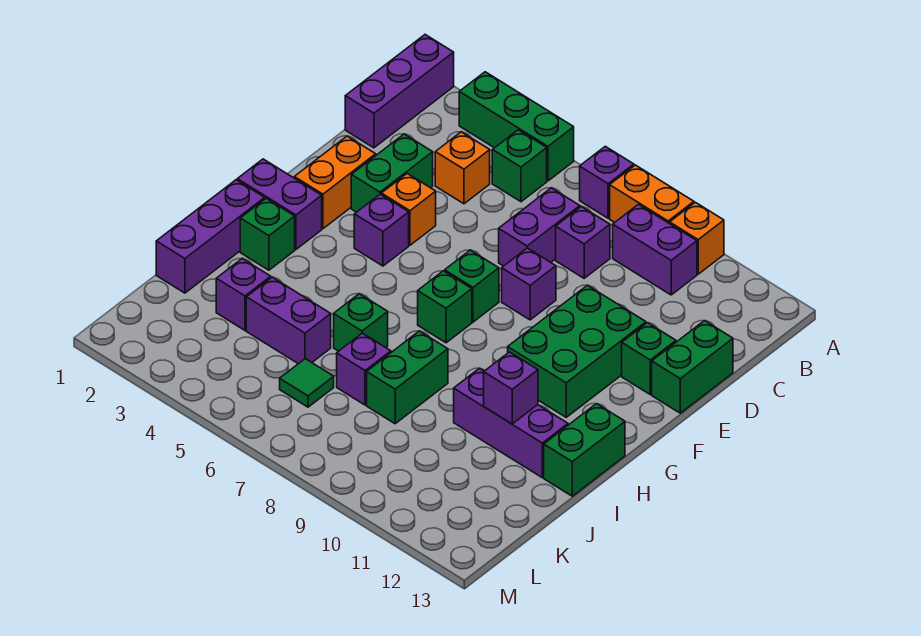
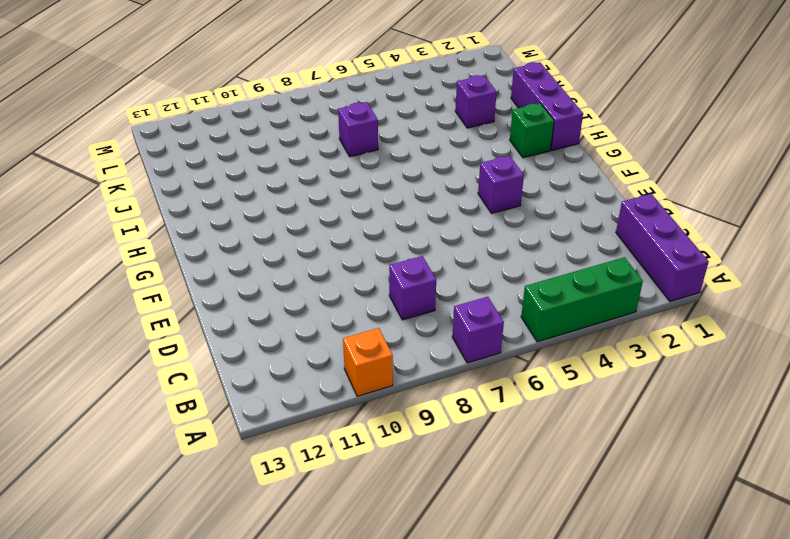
none -> orange 1x2 brick [610,165,694,224]
none -> green 1x1 brick [492,130,547,202]
none -> purple 1x2 brick [613,204,697,295]
none -> orange 1x1 brick [435,132,490,204]

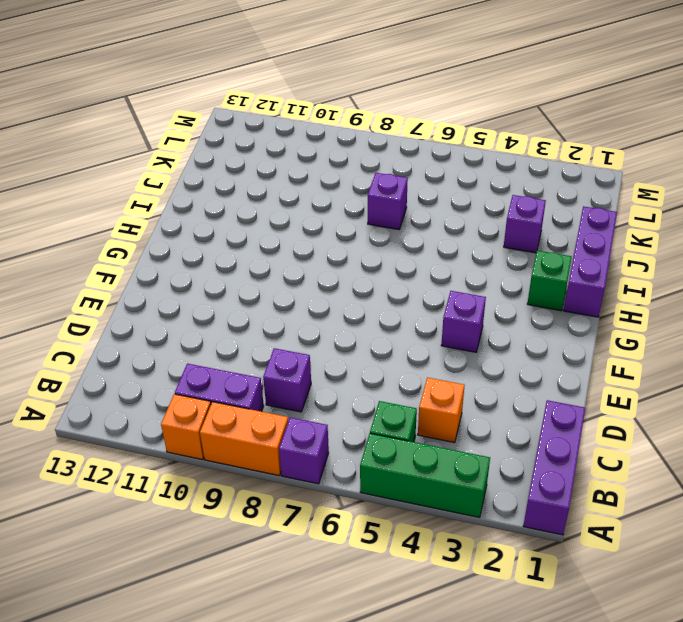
none -> purple 1x2 brick [499,188,580,266]
none -> green 1x2 brick [351,134,433,212]
none -> green 1x2 brick [652,321,733,413]
none -> orange 1x2 brick [294,136,376,229]

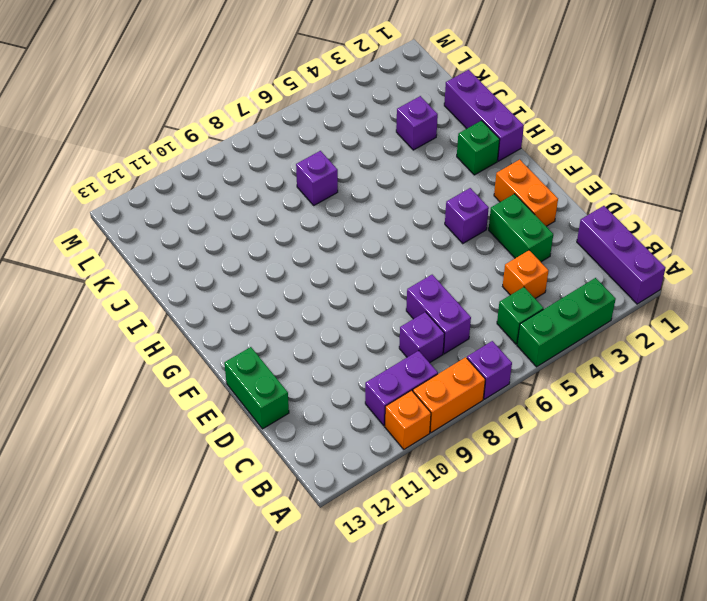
none -> orange 1x1 brick [381,174,436,245]
none -> purple 1x1 brick [502,248,556,320]
none -> green 2x3 brick [508,285,646,417]
none -> green 1x1 brick [622,323,676,394]

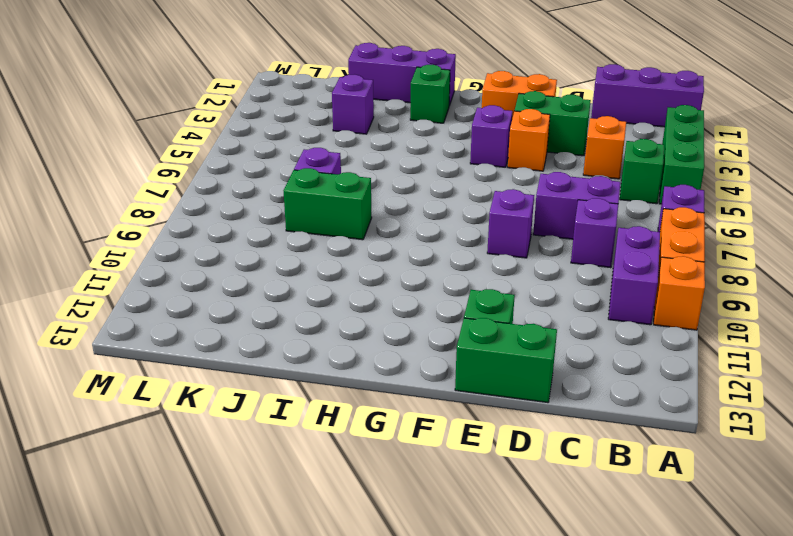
none -> green 2x3 brick [508,285,646,417]
none -> green 1x1 brick [445,250,499,322]
none -> purple 1x2 brick [237,159,322,249]
none -> green 1x1 brick [418,271,472,343]

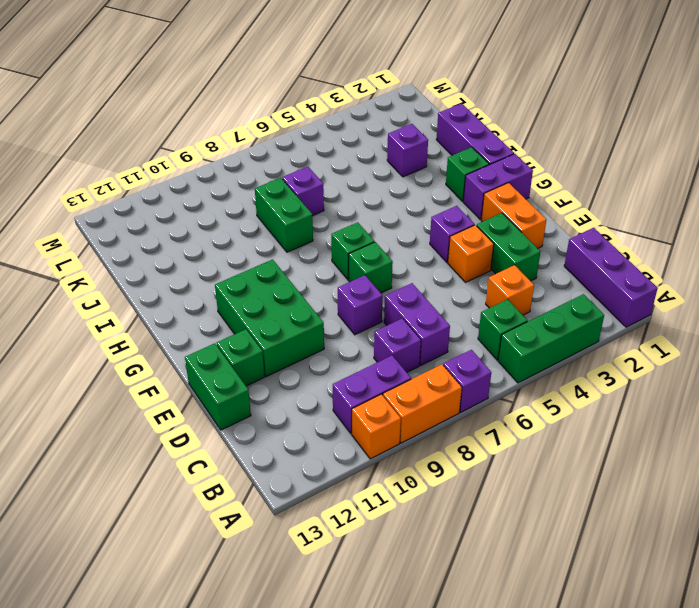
none -> green 1x2 brick [544,404,625,496]
none -> green 1x1 brick [334,294,388,351]
none -> purple 1x3 brick [454,368,568,477]
none -> purple 1x2 brick [246,277,331,364]

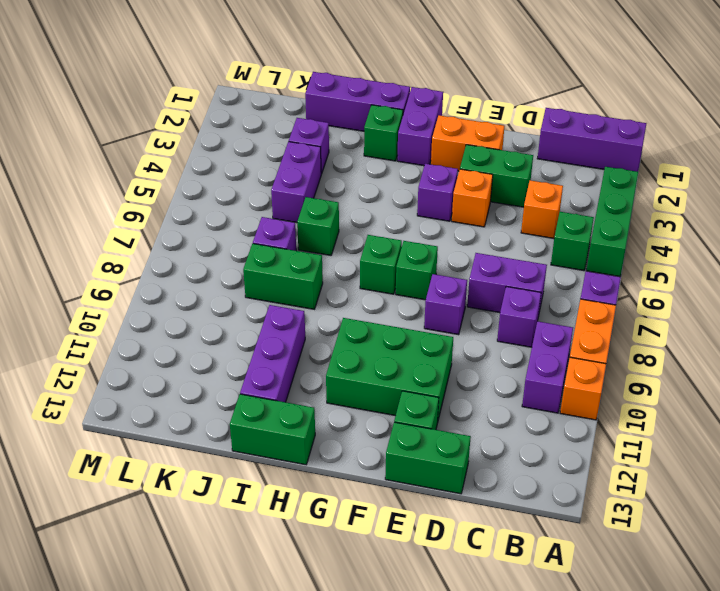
none -> green 1x1 tile [280,359,334,407]
none -> purple 1x1 brick [484,352,538,424]

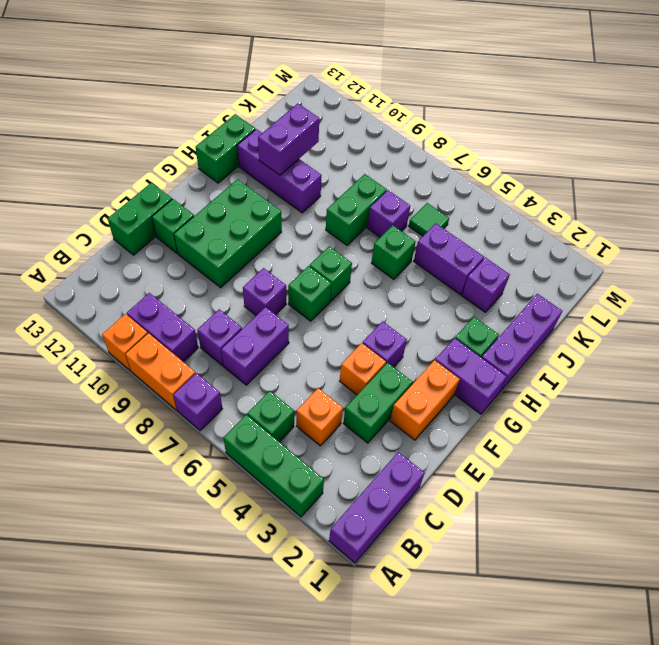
purple 1x2 brick [258,104,319,175] -> purple 1x1 brick [484,352,538,424]

